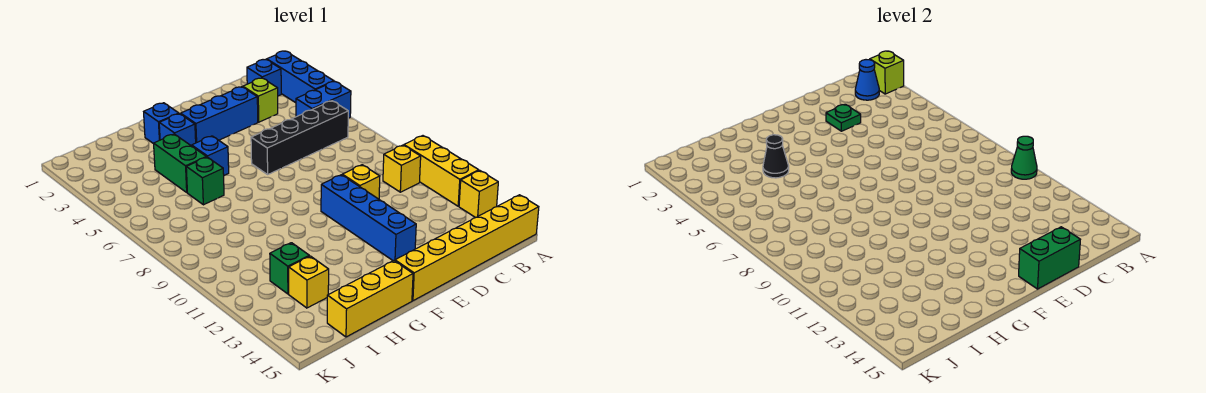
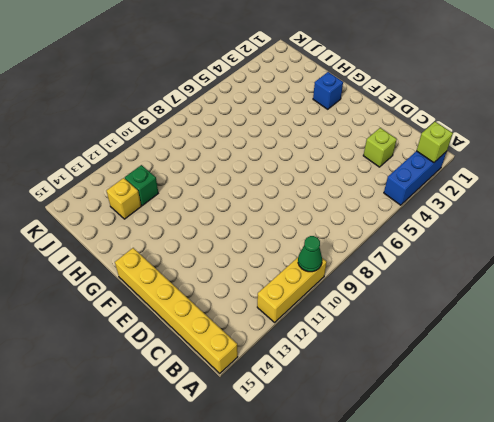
none -> blue 1x2 brick [296,81,351,118]
none -> yellow 1x1 brick [459,171,498,218]
none -> blue 1x1 brick [247,59,281,96]

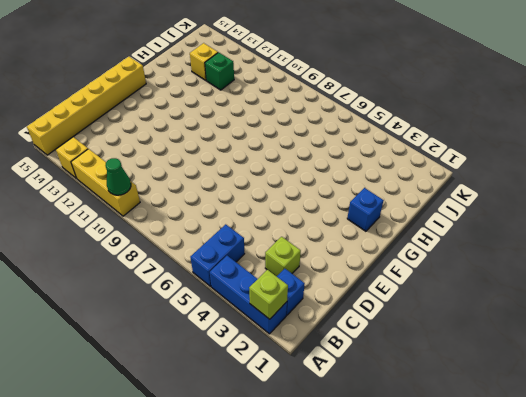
none -> black 1x4 brick [251,101,348,174]
none -> yellow 1x1 brick [383,145,421,192]
none -> blue 1x3 brick [181,87,258,143]

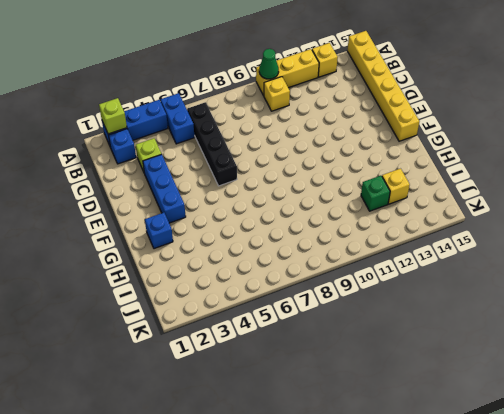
none -> yellow 1x1 brick [342,165,380,199]
none -> blue 1x4 brick [321,175,416,261]
none -> blue 1x1 brick [159,114,196,146]

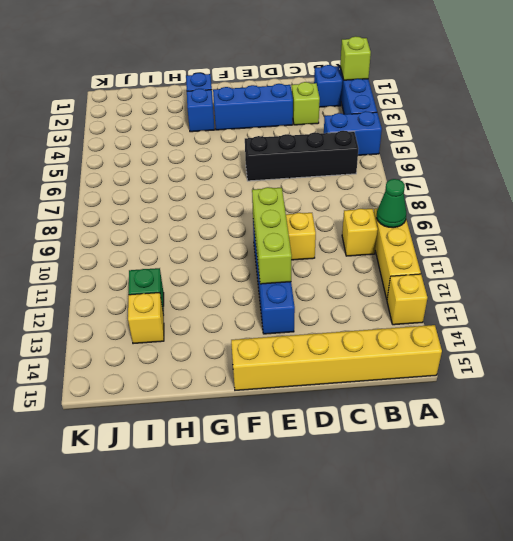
lime 1x3 brick [252,187,292,284] -> none
none -> blue 1x1 brick [192,136,229,176]
none -> yellow 1x3 brick [327,261,413,337]
none -> green 1x2 brick [154,134,206,192]

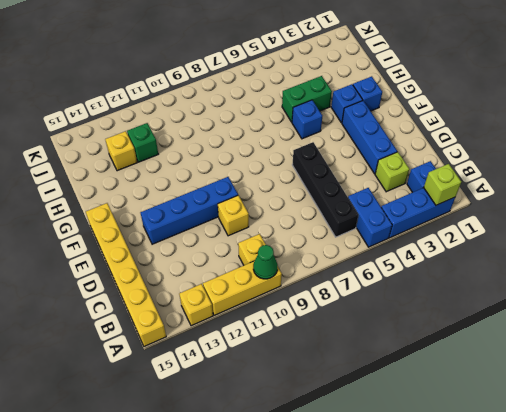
none -> yellow 1x3 brick [327,261,413,337]
none -> green 1x1 brick [186,157,224,205]
none -> blue 1x1 cone [855,60,879,100]

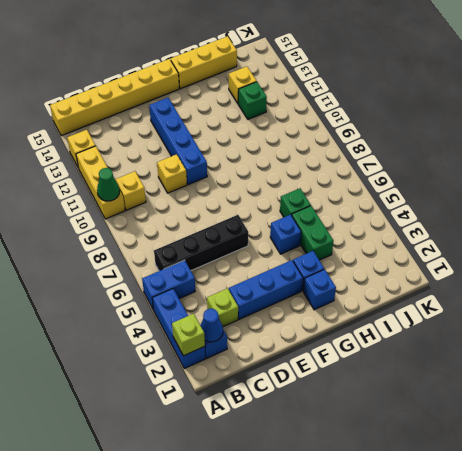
none -> green 1x1 plate [826,104,861,131]
none -> green 1x2 brick [1019,227,1080,289]
none -> black 1x1 cone [763,135,789,178]

